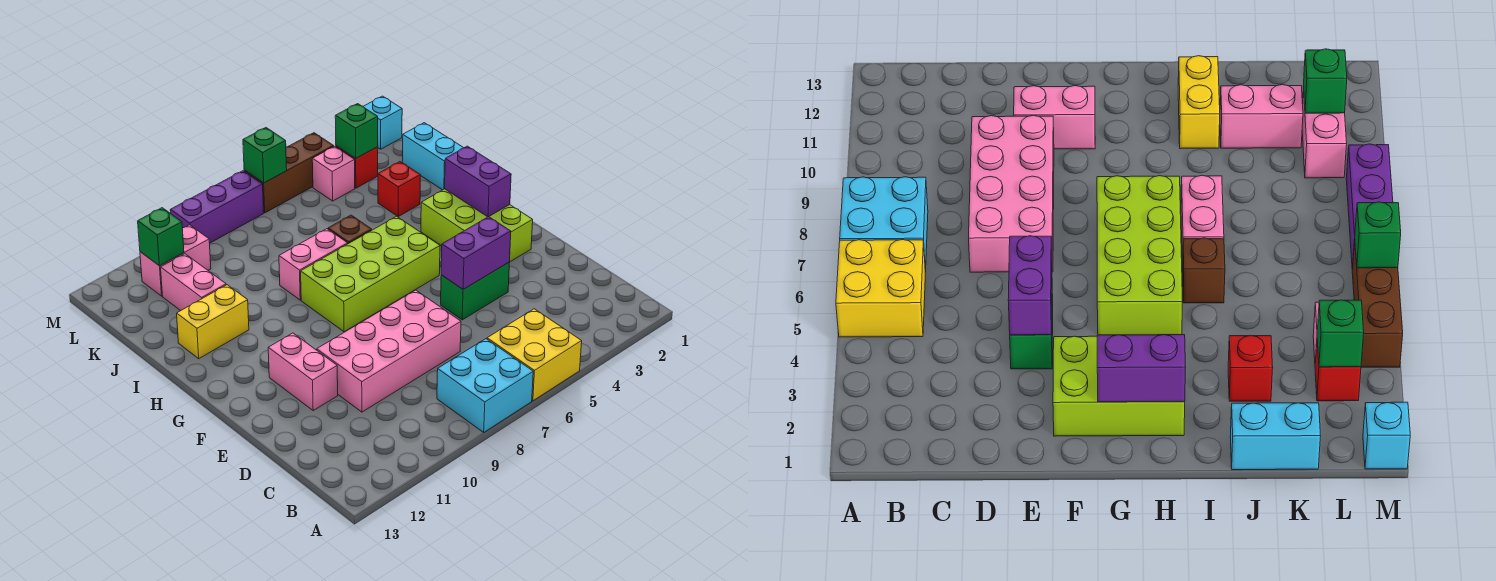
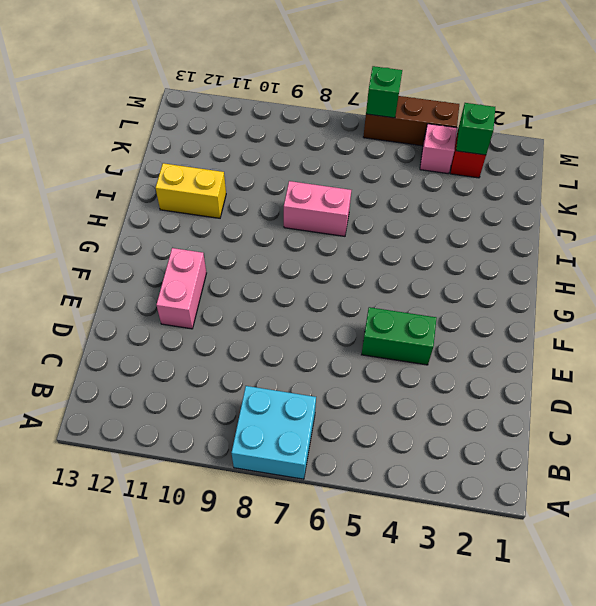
none -> yellow 2x2 brick [487,309,582,401]
none -> pink 2x4 brick [317,290,461,412]
none -> lime 2x3 brick [421,189,533,262]

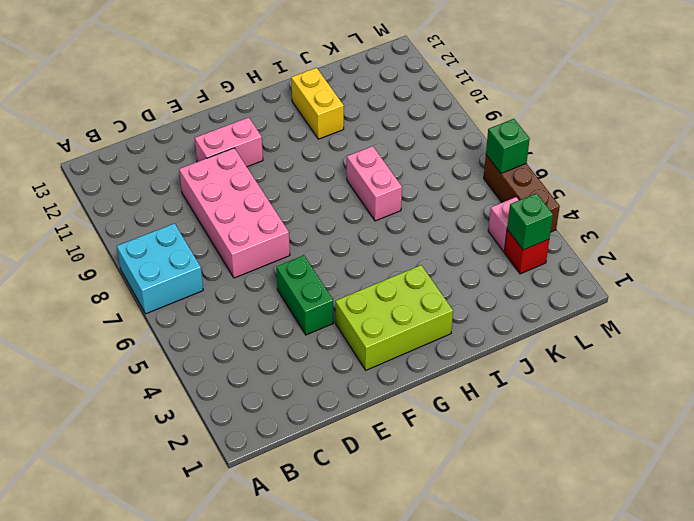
none -> yellow 2x2 brick [487,309,582,401]
none -> lime 2x4 brick [301,216,440,332]
none -> brown 1x1 brick [328,215,372,244]

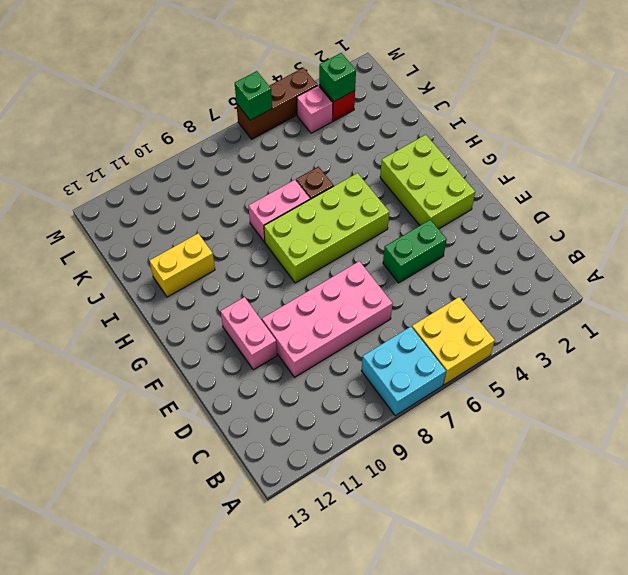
none -> cyan 1x2 brick [402,123,463,190]
none -> red 1x1 brick [378,162,421,216]
none -> pink 1x2 brick [161,254,226,311]

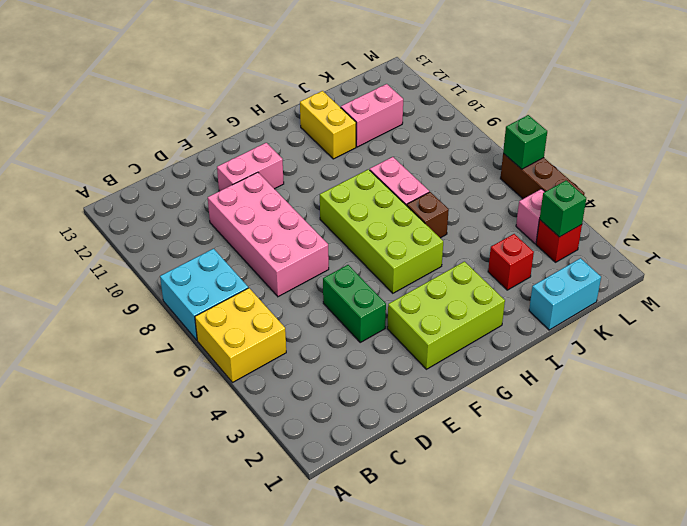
none -> pink 1x2 brick [140,225,211,296]
none -> cyan 1x1 brick [363,96,402,149]
none -> purple 1x3 brick [170,171,264,243]

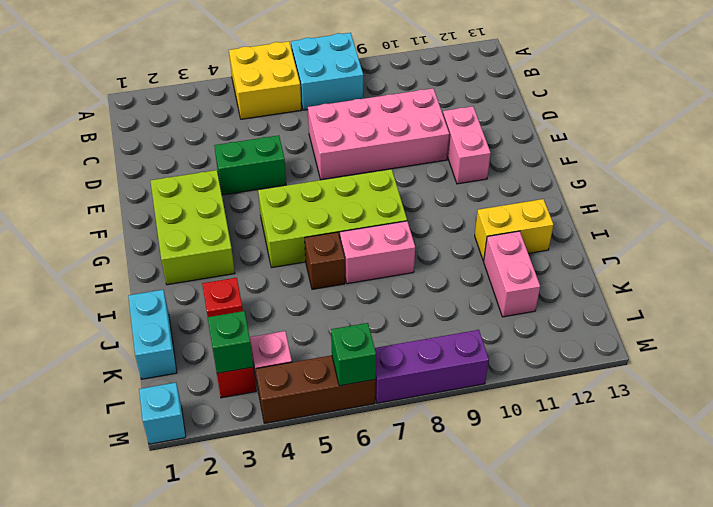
none -> pink 1x2 brick [140,225,211,296]
none -> purple 1x2 brick [441,217,511,290]
none -> purple 1x2 brick [445,146,511,217]

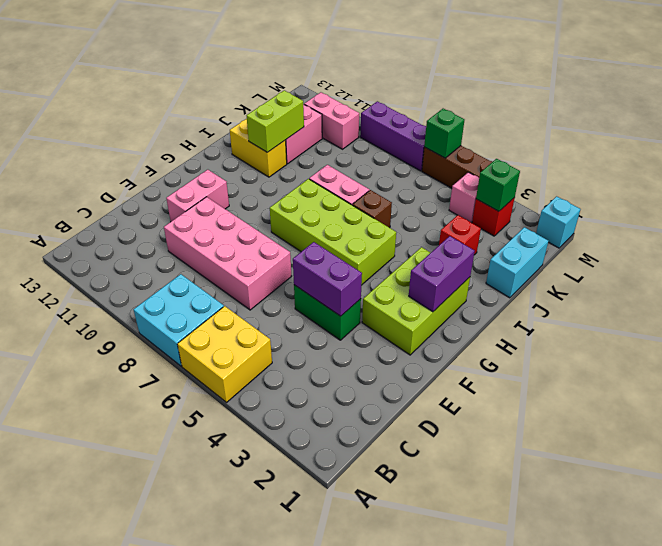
lime 1x2 brick [246,90,304,152] -> none
none -> green 1x1 brick [138,208,184,266]

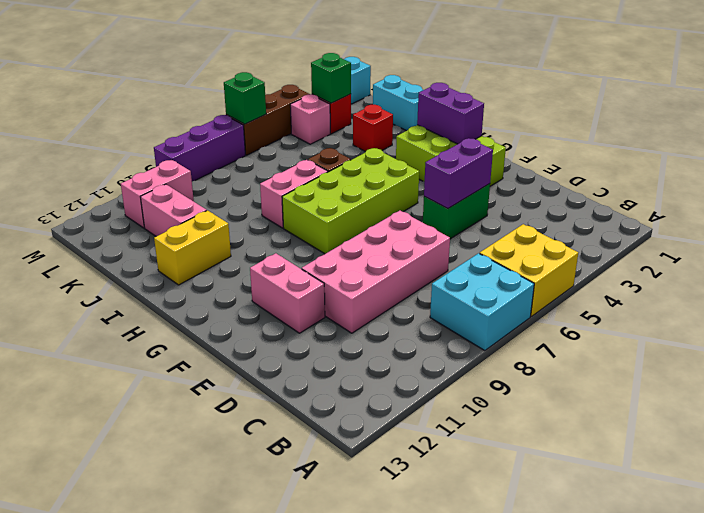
none -> green 1x1 brick [138,208,184,266]

